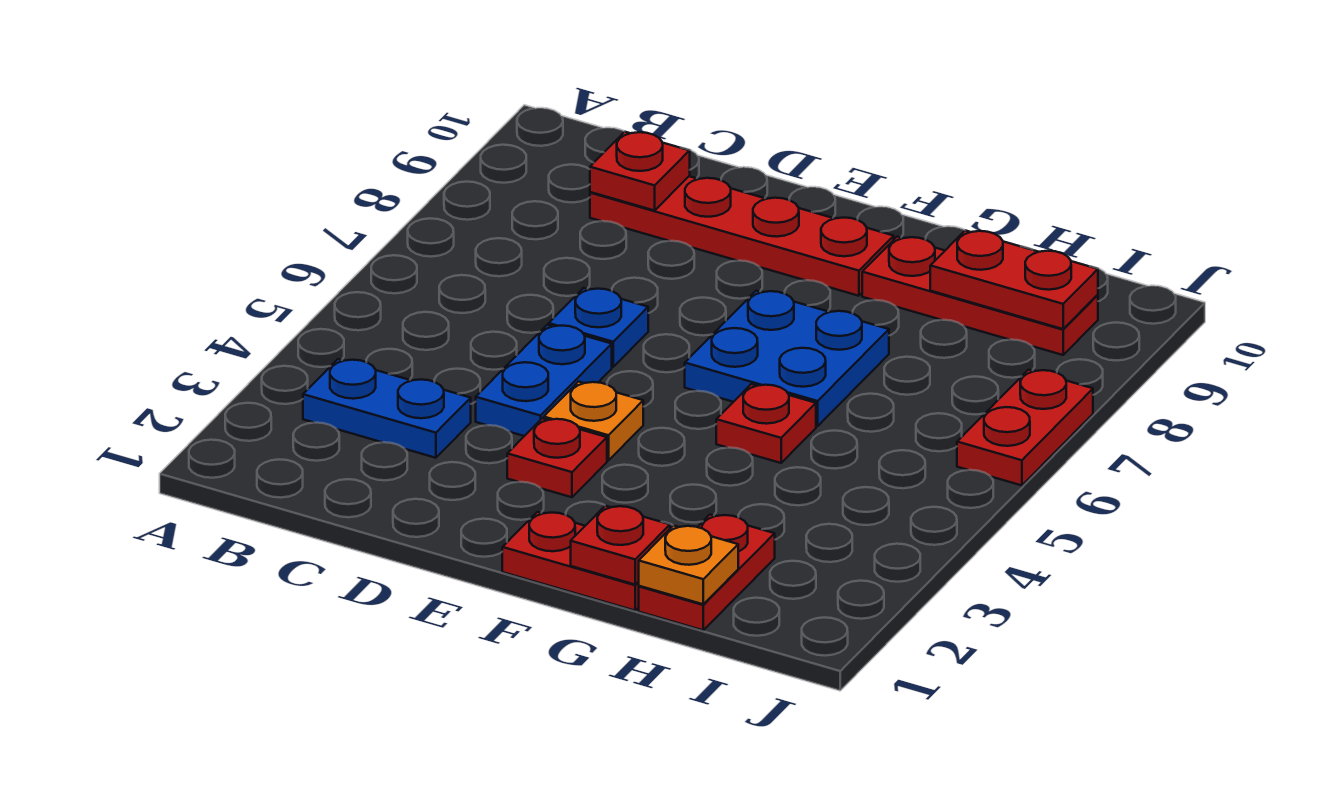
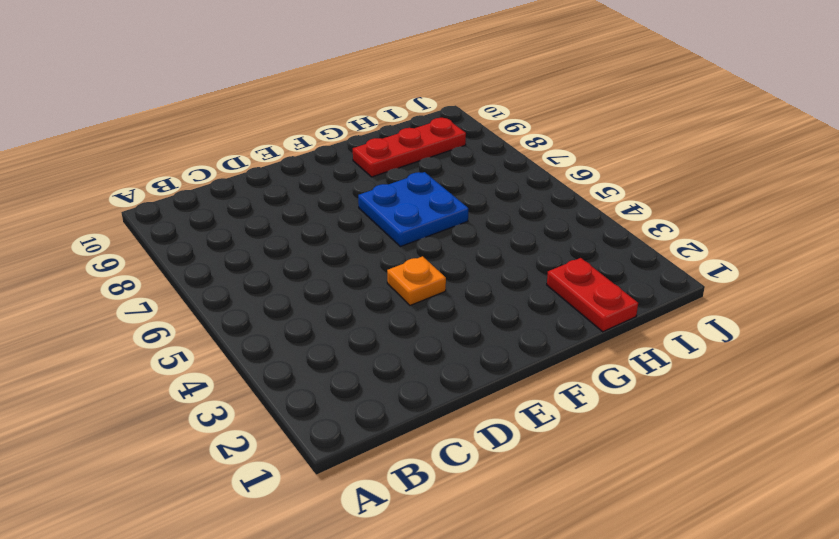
none -> blue 1x2 plate [303,359,471,458]
none -> red 1x4 plate [590,176,894,296]
none -> blue 1x2 plate [476,325,612,436]

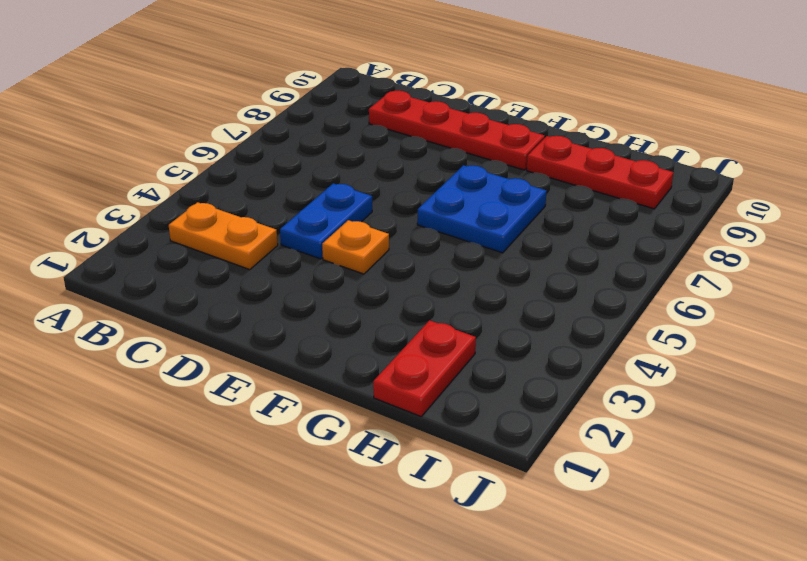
orange 1x2 plate [169,202,278,270] -> blue 1x2 plate [303,359,471,458]
none -> blue 1x1 plate [549,288,648,367]
none -> red 1x1 plate [507,418,607,497]
none -> red 1x2 plate [502,512,639,610]

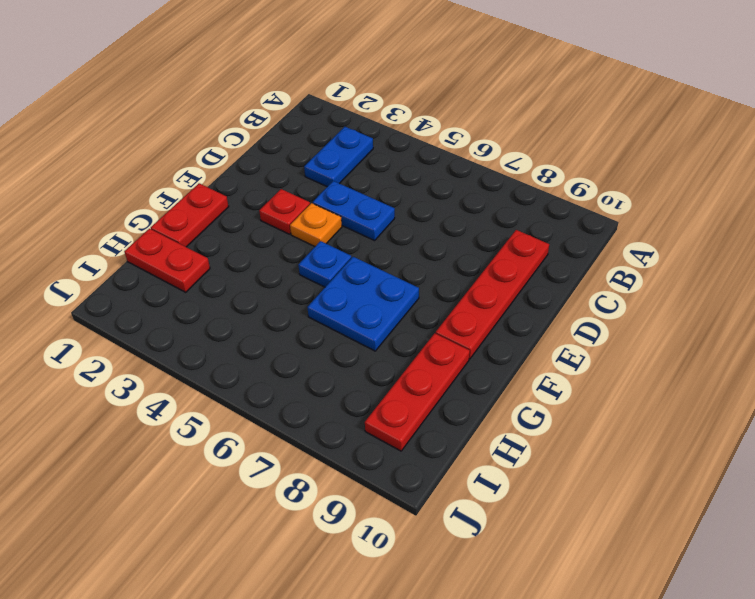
blue 1x1 plate [298,241,351,287] -> blue 1x1 plate moved to [549,288,648,367]
none -> red 1x1 plate [716,384,816,463]
none -> red 1x2 plate [957,370,1093,485]
none -> red 1x1 plate [590,132,690,211]

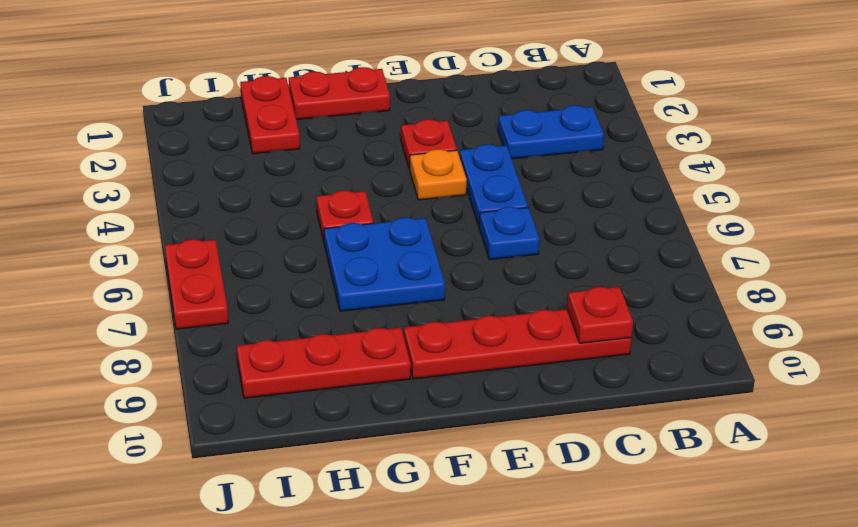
none -> red 1x1 plate [571,506,670,584]
none -> orange 1x1 plate [639,525,738,604]
none -> red 1x2 plate [930,230,1098,329]

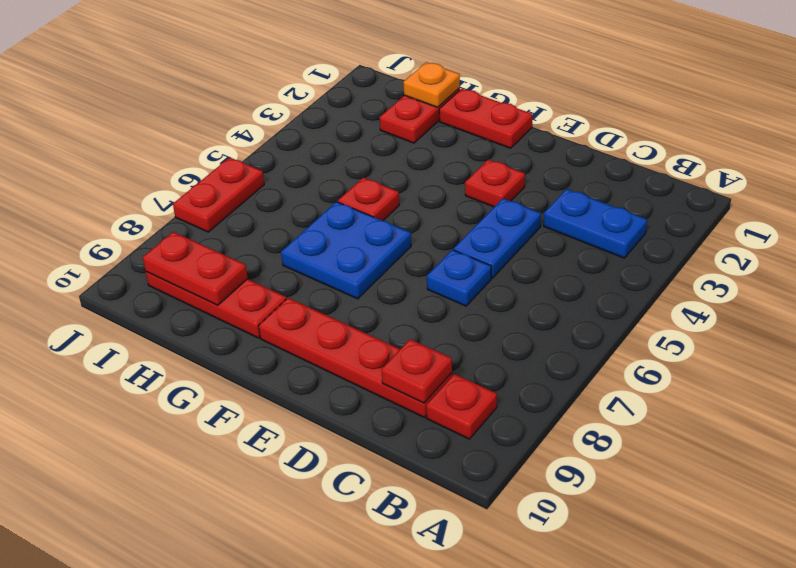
red 1x1 plate [426,374,497,439] -> red 1x1 plate moved to [571,506,670,584]
none -> orange 1x1 plate [544,382,643,460]

